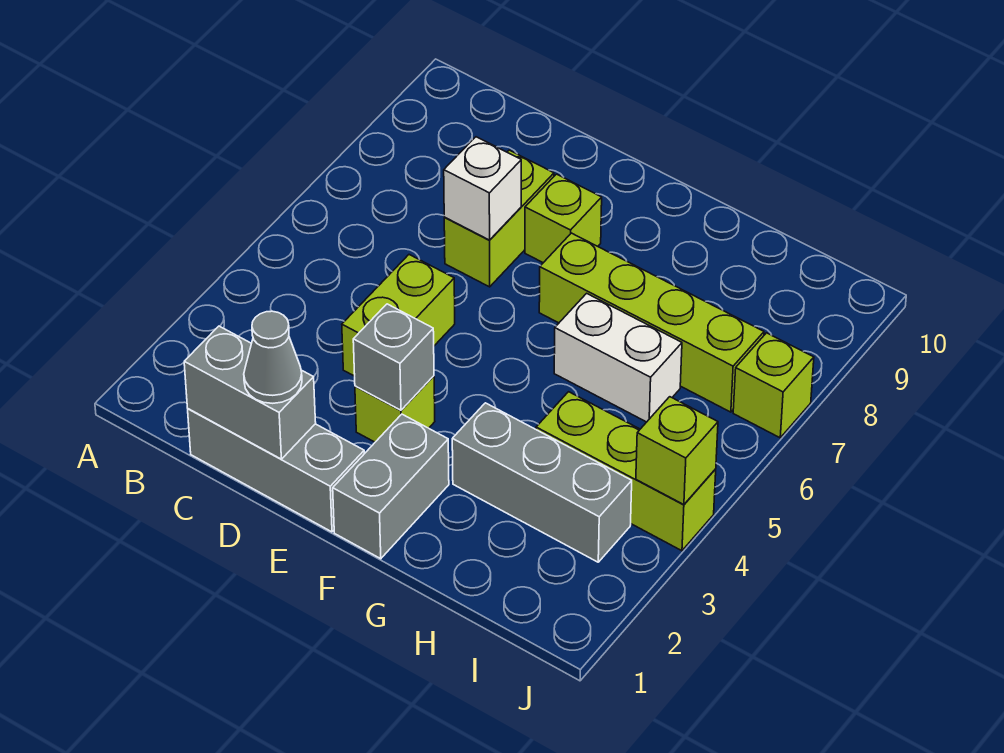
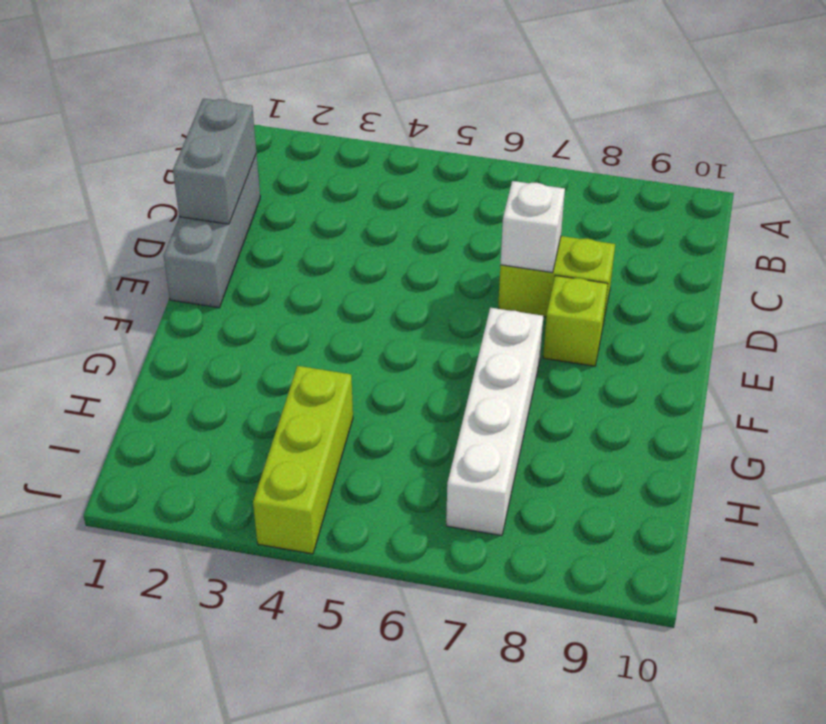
white 1x4 brick [446,308,543,536] -> lime 1x4 brick [539,233,764,412]
none -> lime 1x2 brick [342,255,455,376]
none -> lime 1x1 brick [355,376,435,442]
none -> grey 1x2 brick [333,414,449,559]

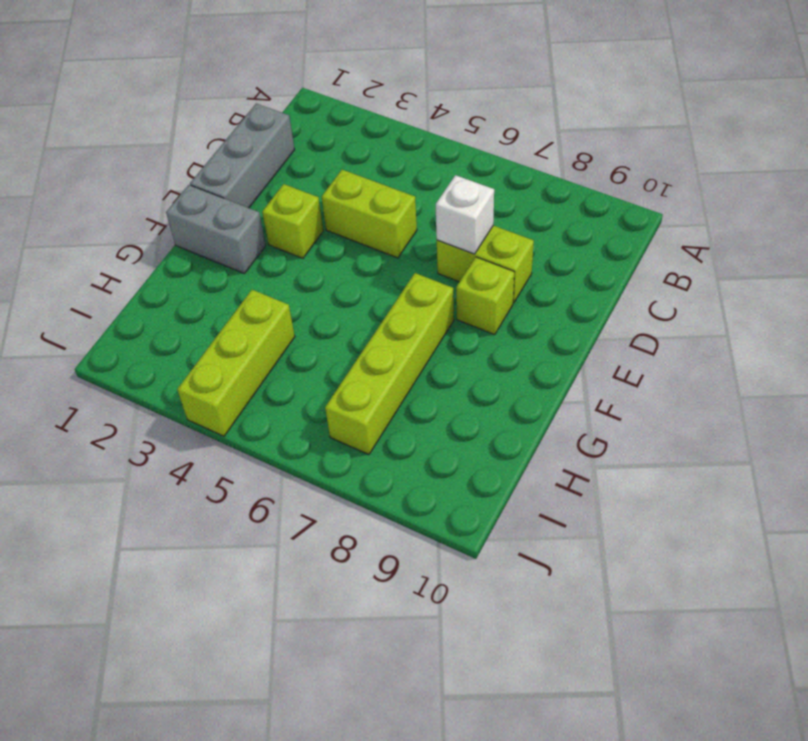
none -> grey 1x3 brick [452,403,632,562]
none -> white 1x2 brick [554,293,682,422]
none -> lime 1x1 brick [733,333,814,438]

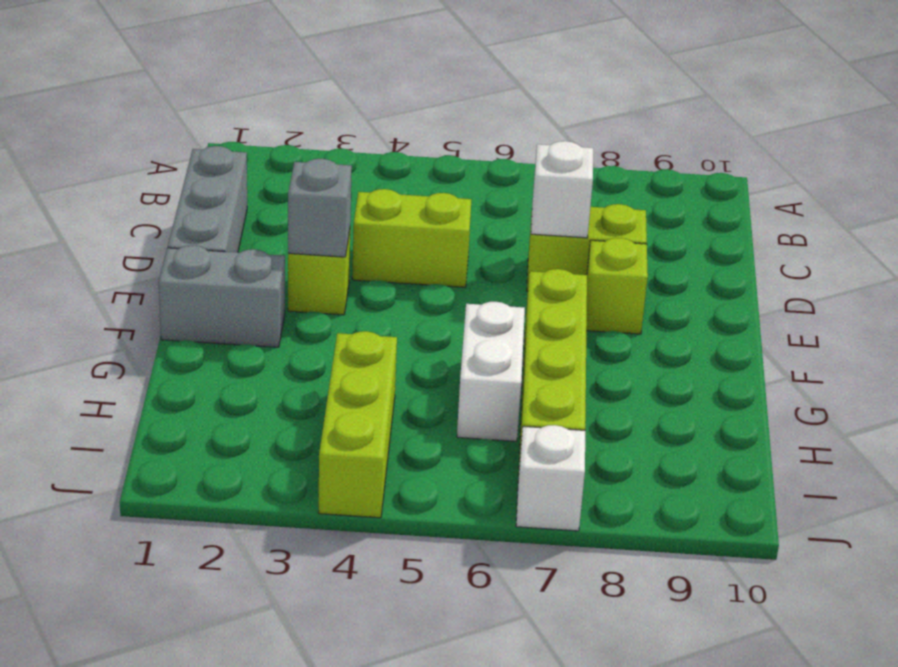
white 1x1 brick [516,425,585,531] -> lime 1x1 brick [733,333,814,438]
none -> grey 1x3 brick [452,403,632,562]
none -> grey 1x2 brick [184,326,316,459]
none -> lime 1x1 brick [636,397,718,505]

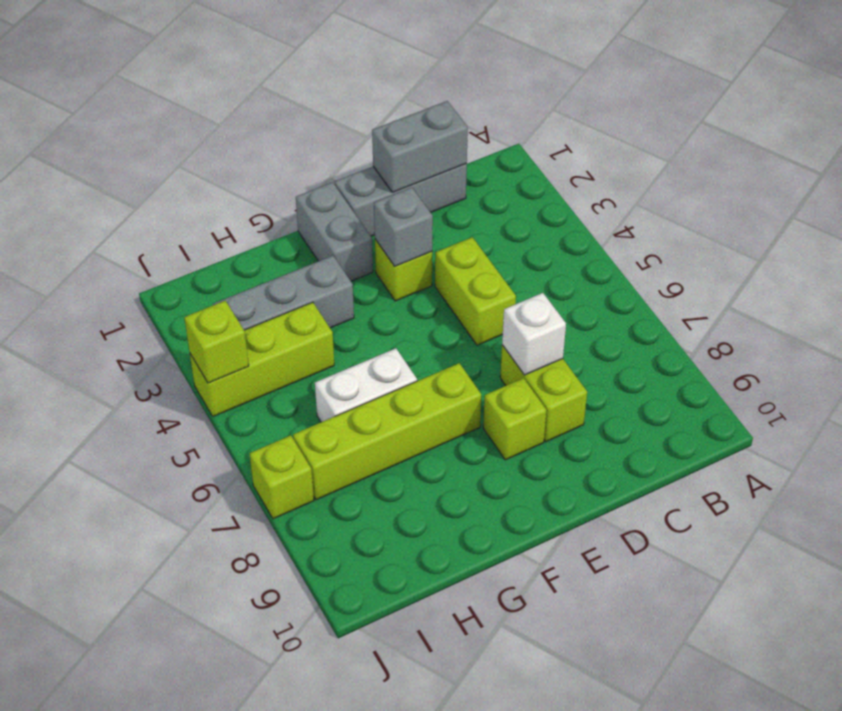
none -> grey 1x1 cone [244,311,302,403]

